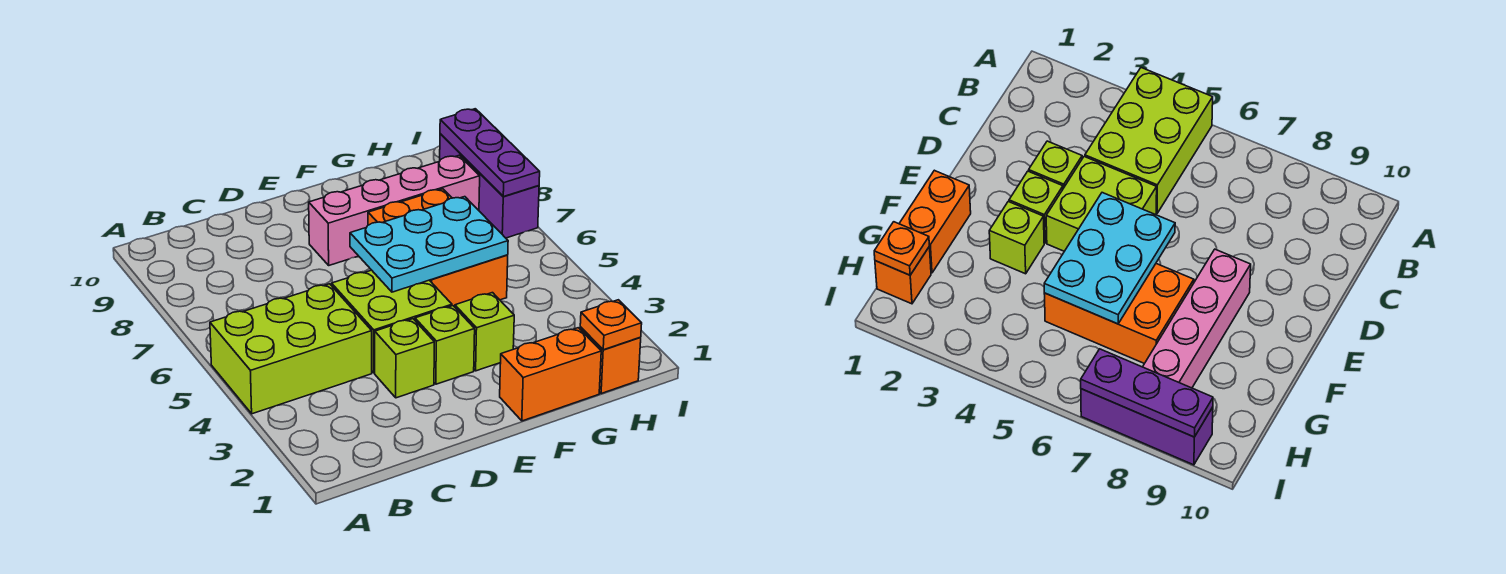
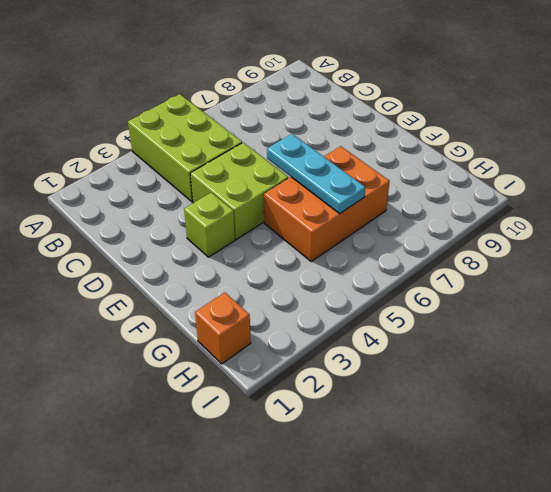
cyan 1x3 plate [267,134,365,213] -> cyan 2x3 plate [350,197,508,292]
none -> lime 1x1 brick [375,319,434,398]
none -> pink 1x4 brick [309,155,480,265]
none -> orange 1x2 brick [500,328,601,421]

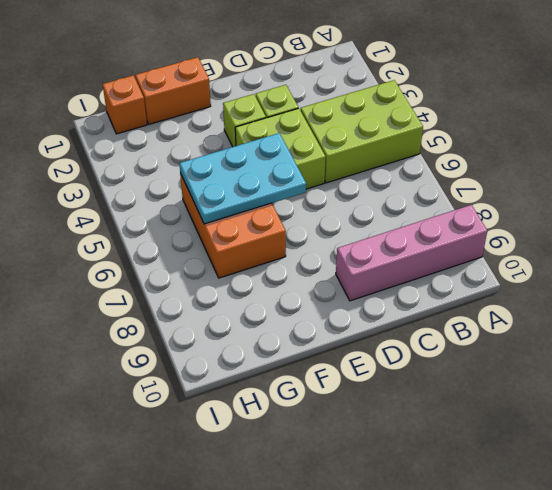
pink 1x4 brick [336,205,487,301] -> pink 1x4 brick moved to [309,155,480,265]
none -> lime 1x1 brick [455,293,514,371]
none -> purple 1x3 brick [440,134,539,238]
none -> orange 1x1 plate [580,300,642,350]

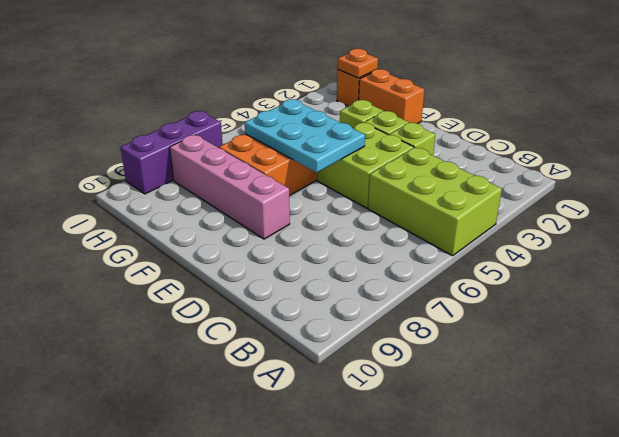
none -> purple 1x3 plate [440,109,540,197]

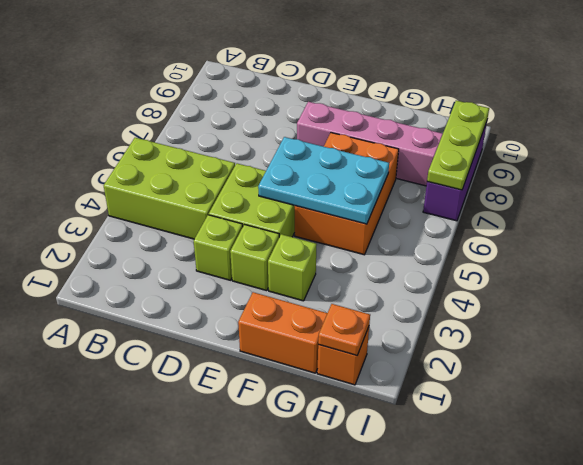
lime 1x3 plate [427,100,489,190] -> purple 1x3 plate [440,109,540,197]

